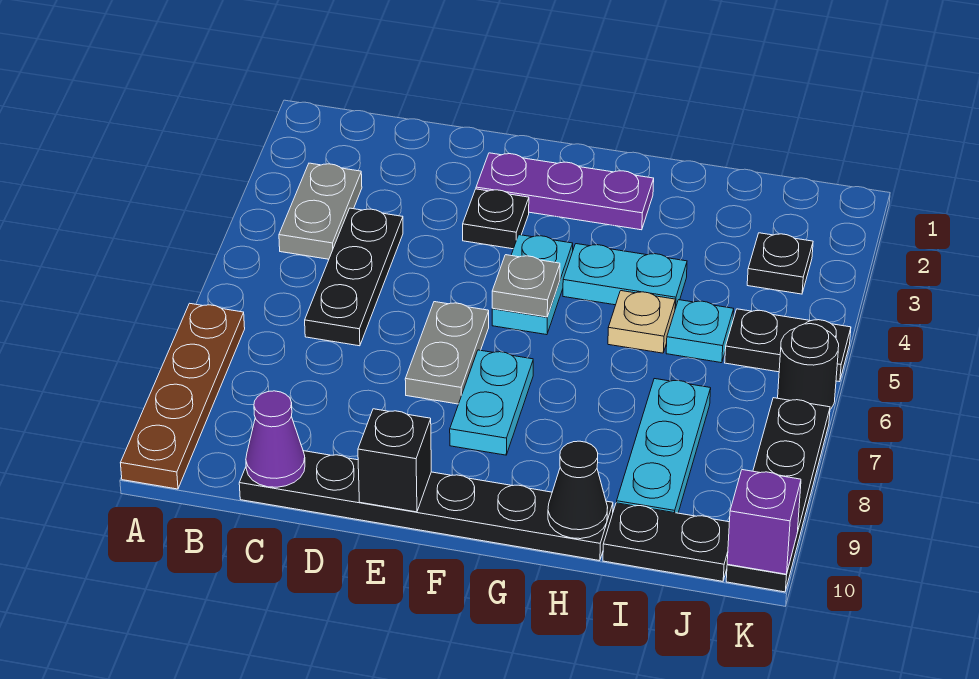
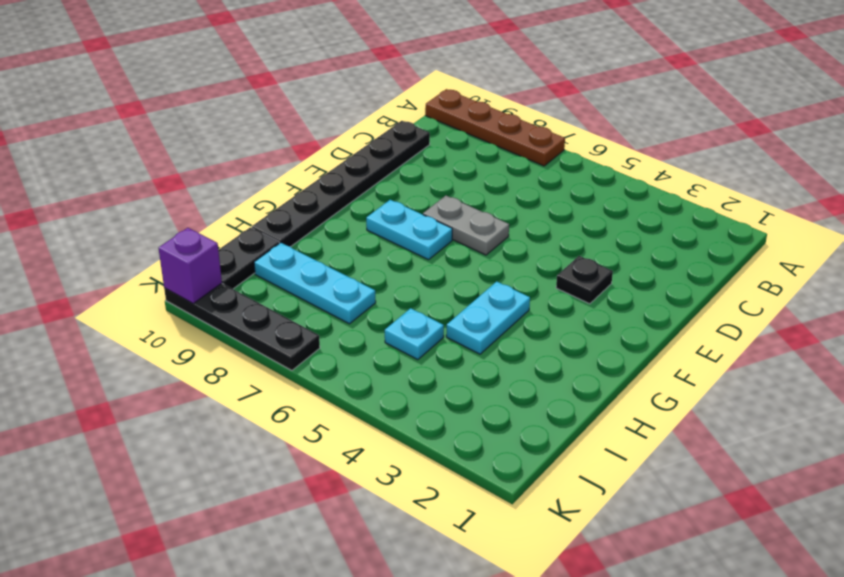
none -> grey 1x2 plate [279,163,362,259]
none -> black 1x3 plate [305,208,403,346]
none -> purple 1x3 plate [476,153,654,230]

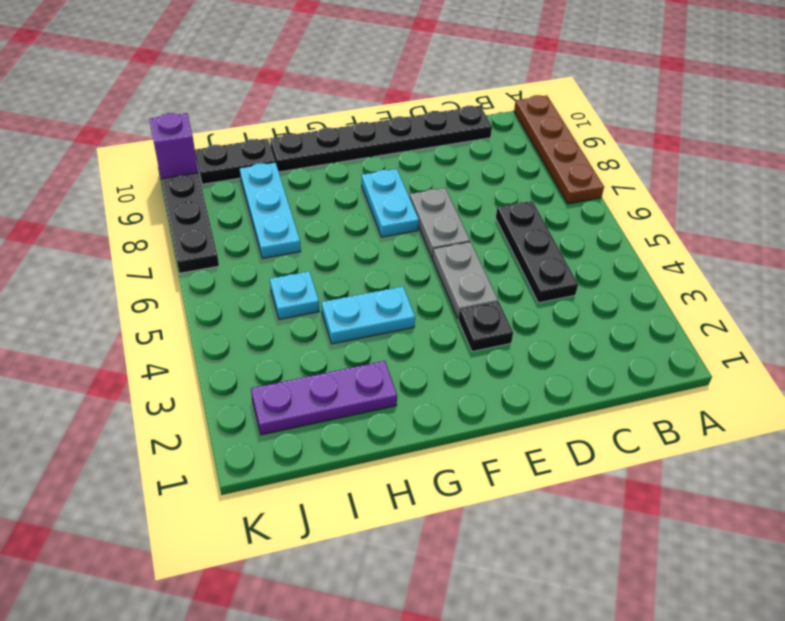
grey 1x2 plate [433,242,498,319] -> grey 1x2 plate moved to [279,163,362,259]
purple 1x3 plate [251,361,397,435] -> purple 1x3 plate moved to [476,153,654,230]
none -> cyan 1x2 plate [492,235,573,335]
none -> tan 1x1 plate [608,291,675,353]
none -> black 1x1 plate [747,233,813,294]

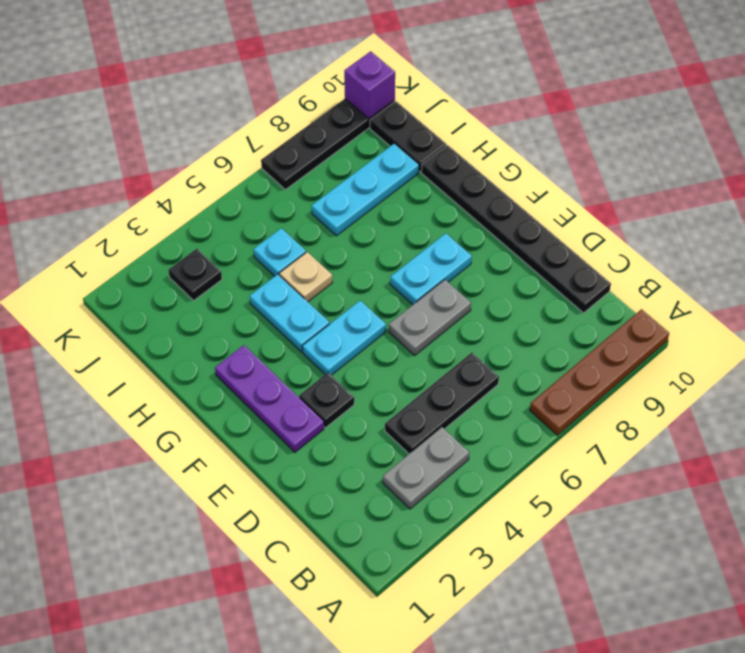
none -> black 1x2 plate [725,309,851,382]
none -> black 1x1 round brick [778,324,839,409]
none -> purple 1x1 cone [246,391,305,487]

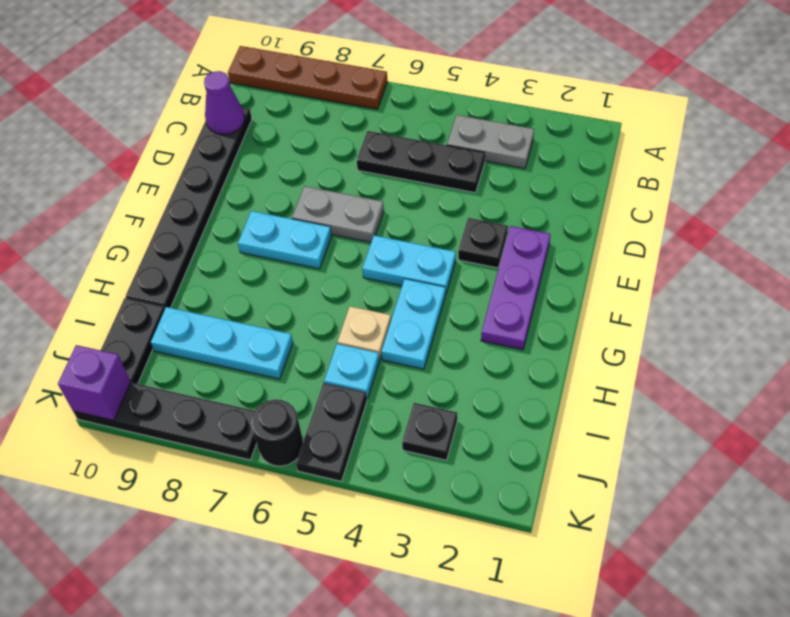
none -> black 1x1 brick [358,409,431,512]
none -> grey 1x1 plate [492,255,560,317]
none -> black 1x1 cone [548,441,608,539]

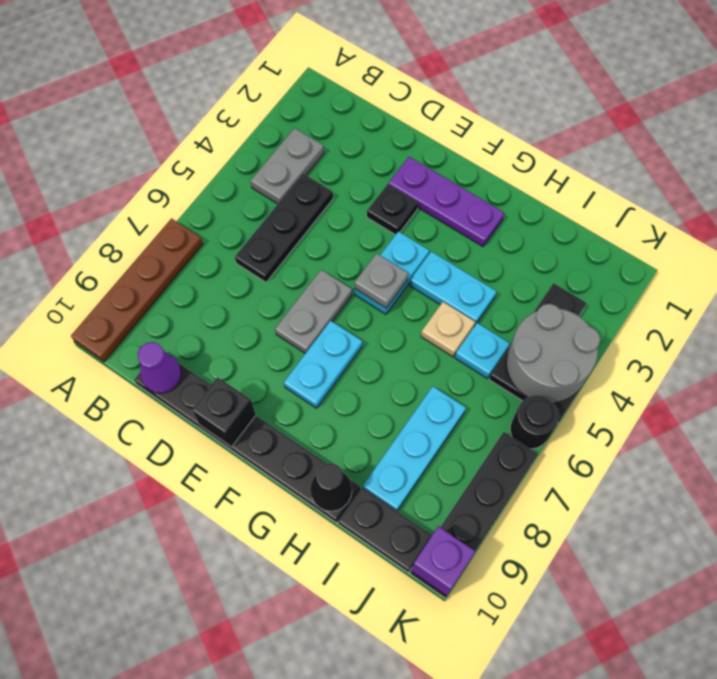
grey 2x2 round brick [506,304,600,403] -> none

